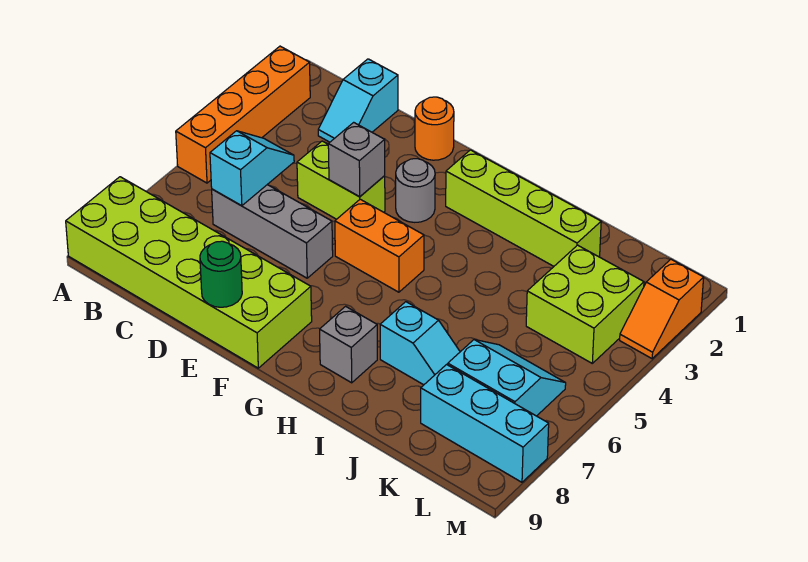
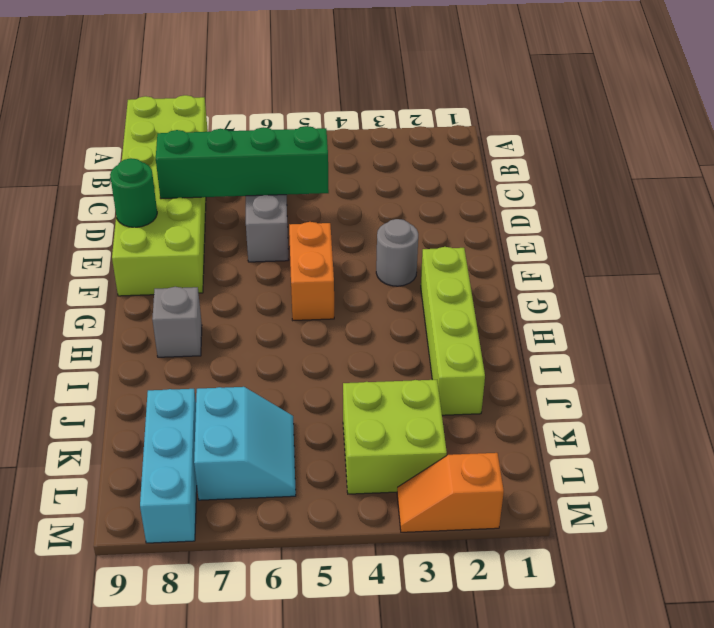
green 1x4 brick [156,126,329,199] -> none
none -> orange 1x4 brick [176,46,310,183]
none -> cyan 1x2 slope [318,59,398,142]
none -> lime 1x2 brick [297,141,385,219]

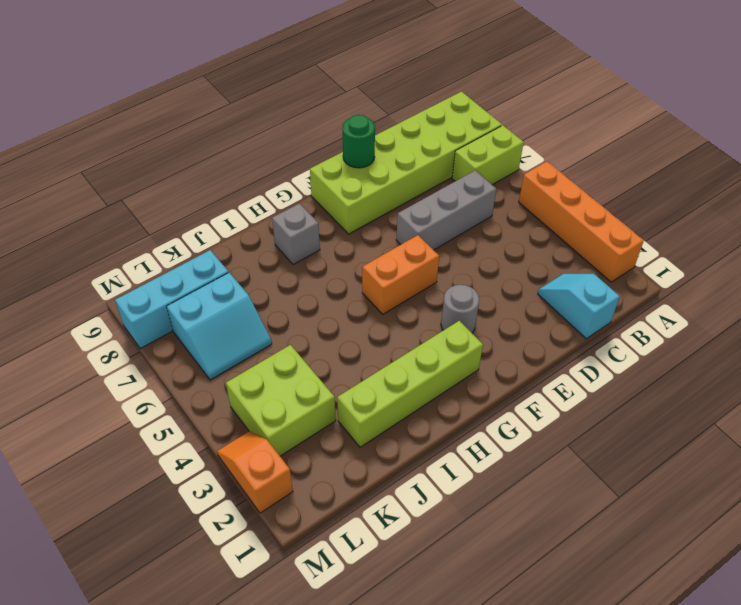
lime 1x2 brick [452,125,524,185] -> lime 1x2 brick moved to [297,141,385,219]
none -> orange 1x1 round brick [415,97,454,160]
none -> cyan 1x2 slope [380,302,460,385]
none -> cyan 1x2 slope [210,131,294,206]

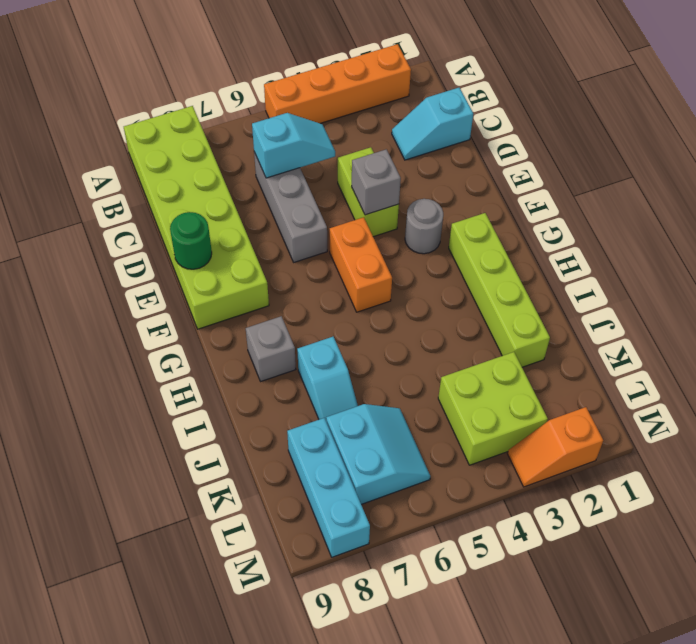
none -> orange 1x1 round brick [415,97,454,160]

